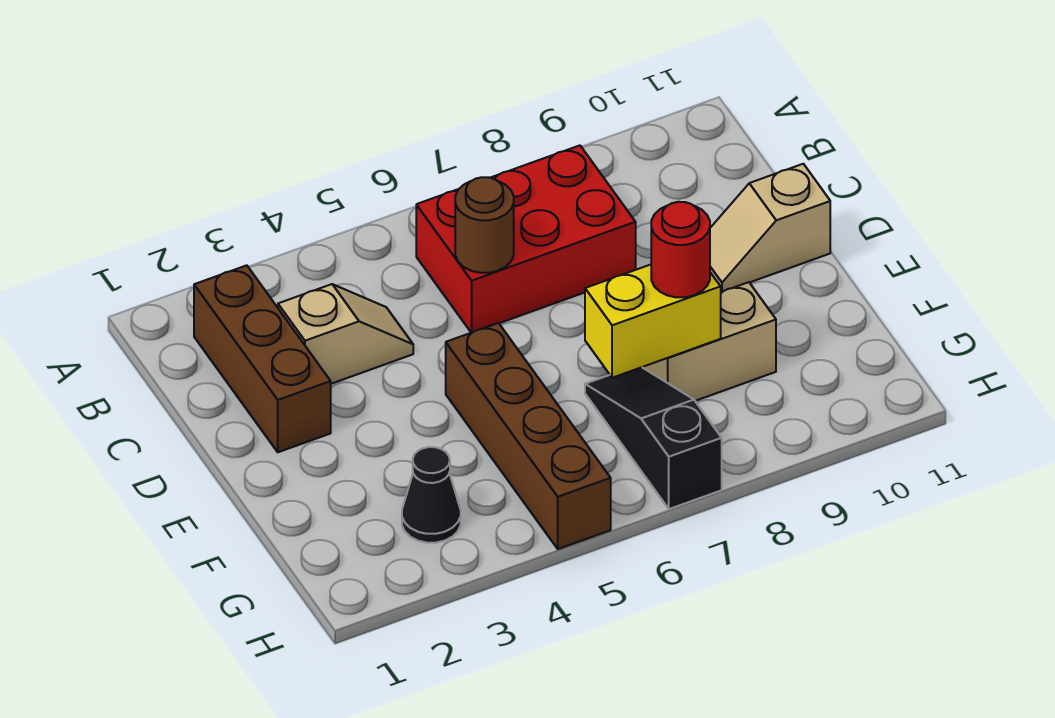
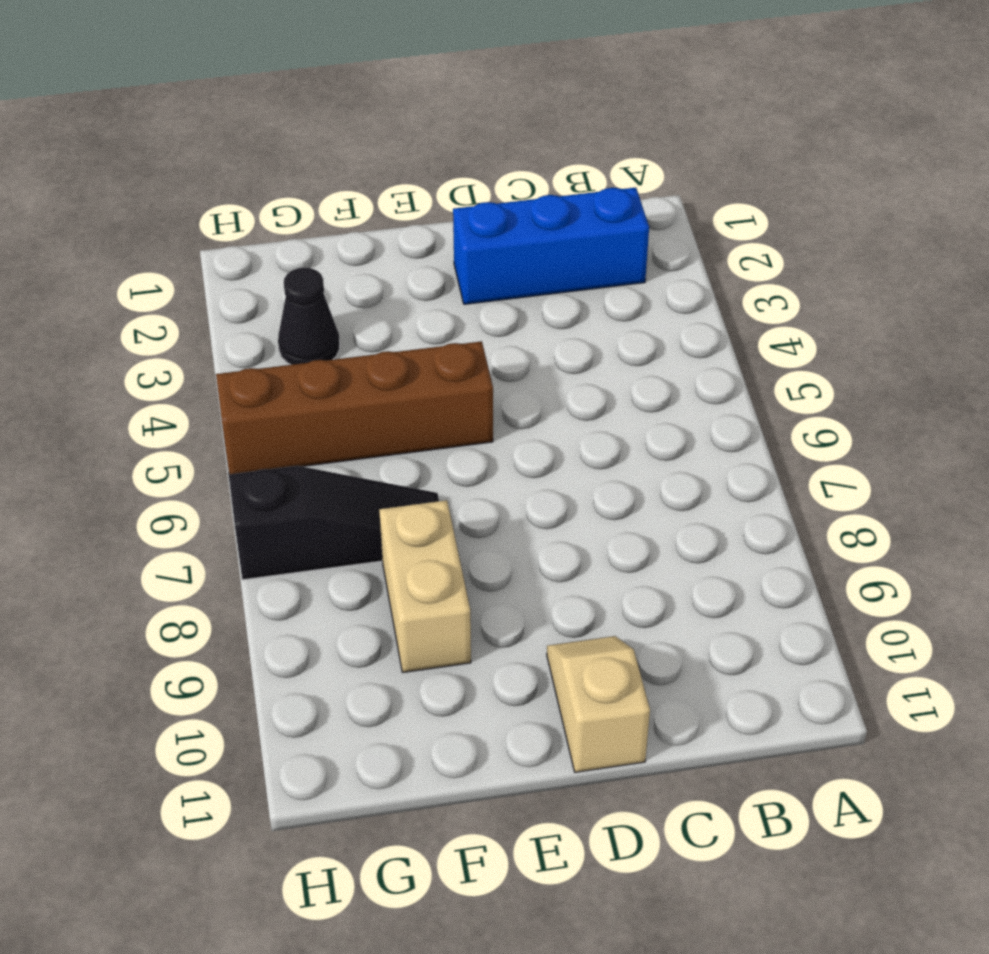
blue 1x3 brick [453,188,649,304] -> brown 1x3 brick [194,265,331,452]
none -> red 2x3 brick [416,145,636,333]
none -> tan 1x2 slope [278,284,413,384]

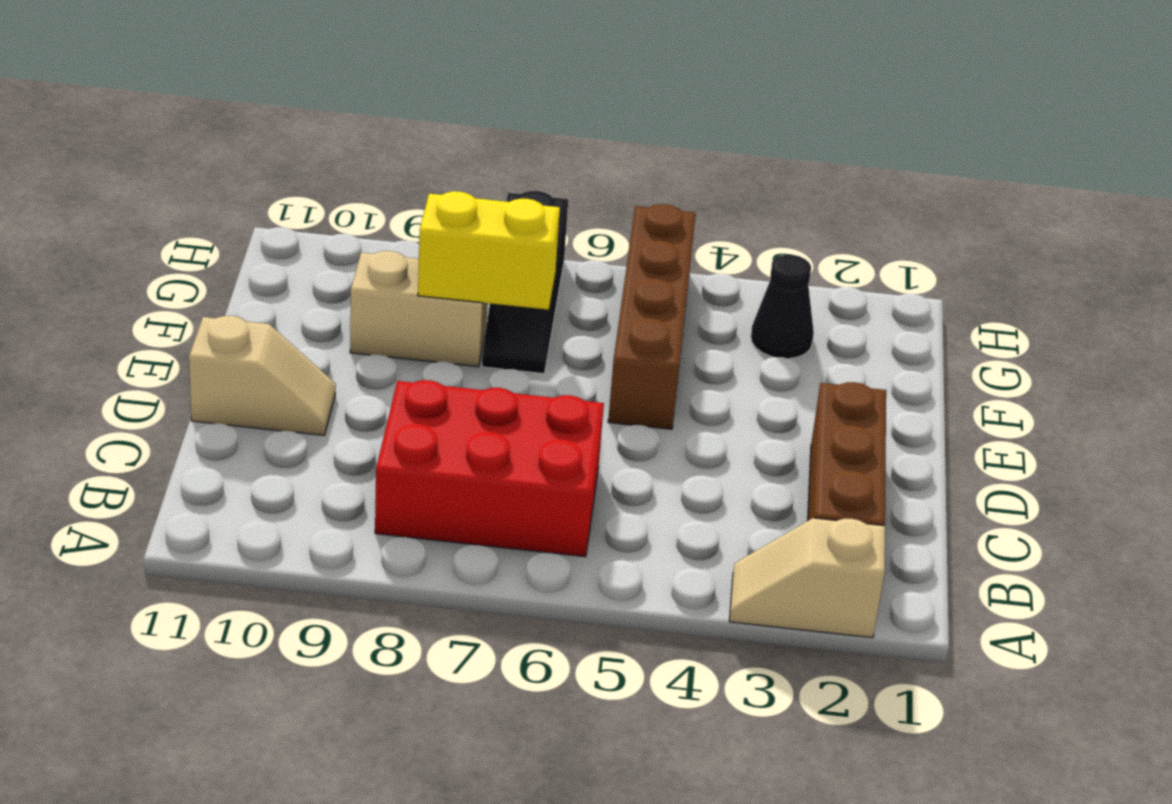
tan 1x2 slope [729,518,885,638] -> tan 1x2 slope moved to [278,284,413,384]
none -> brown 1x1 round brick [455,177,514,273]
none -> red 1x1 round brick [651,202,710,297]

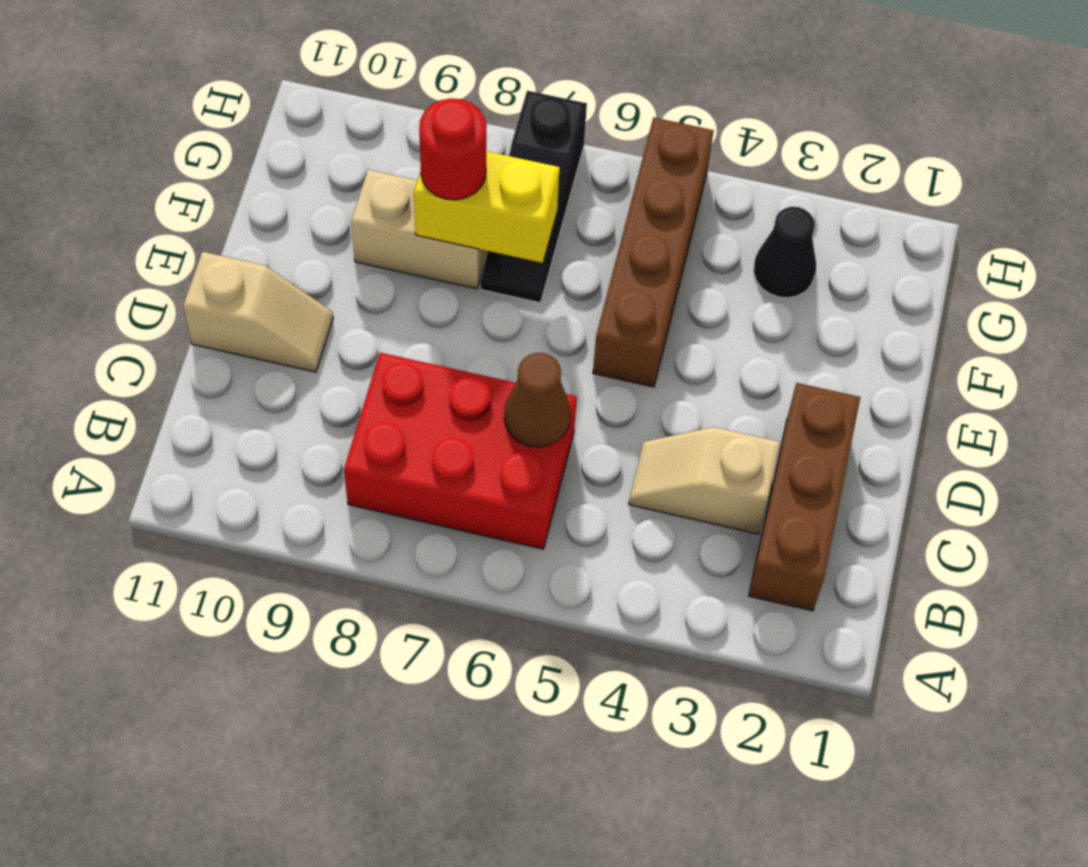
brown 1x1 cone [504,353,571,447] -> brown 1x1 round brick [455,177,514,273]

